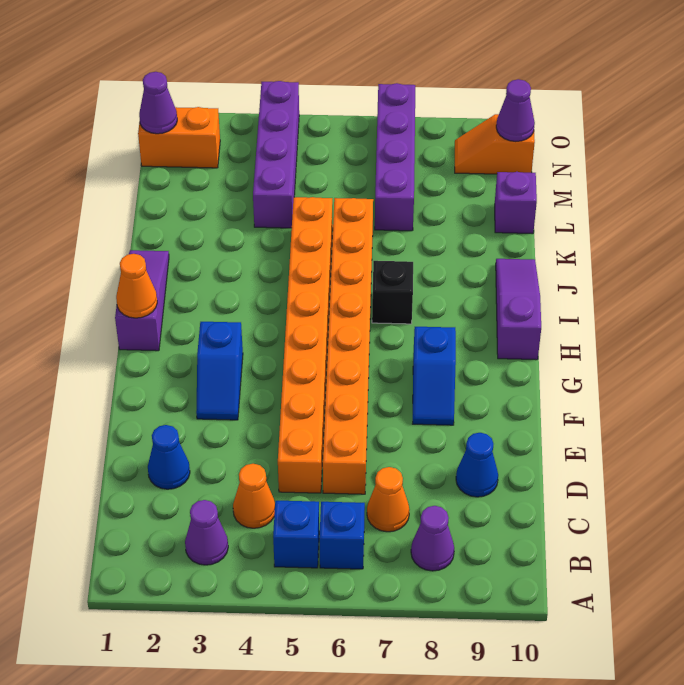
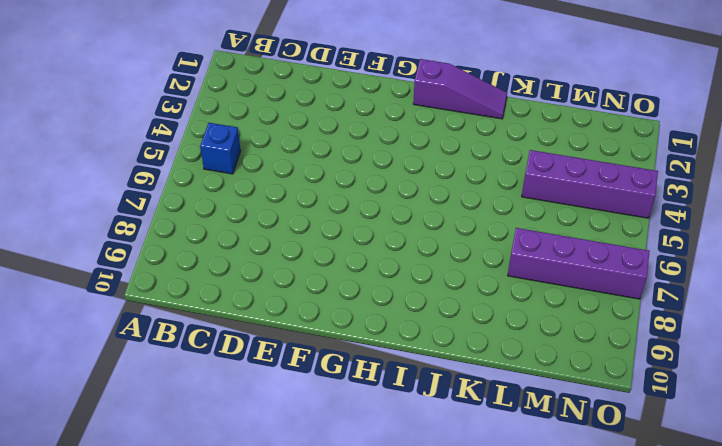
none -> purple 1x1 cone [185,500,228,565]
none -> blue 1x1 brick [319,502,365,569]
none -> purple 1x1 cone [411,506,454,571]

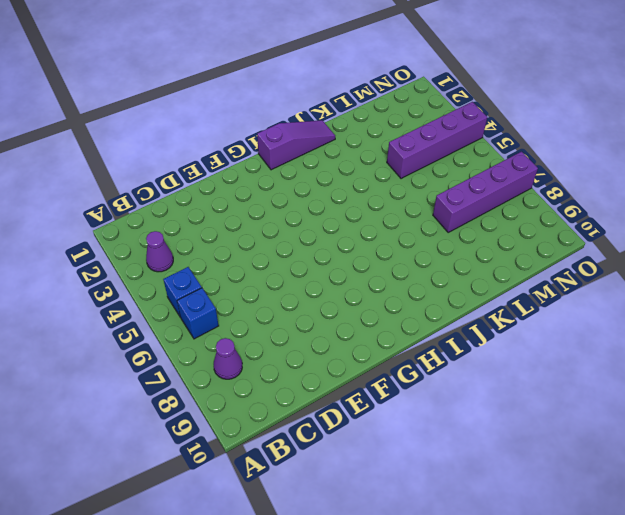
none -> orange 1x1 cone [233,464,275,528]
none -> orange 1x1 cone [367,467,410,532]
none -> blue 1x1 cone [148,425,190,489]

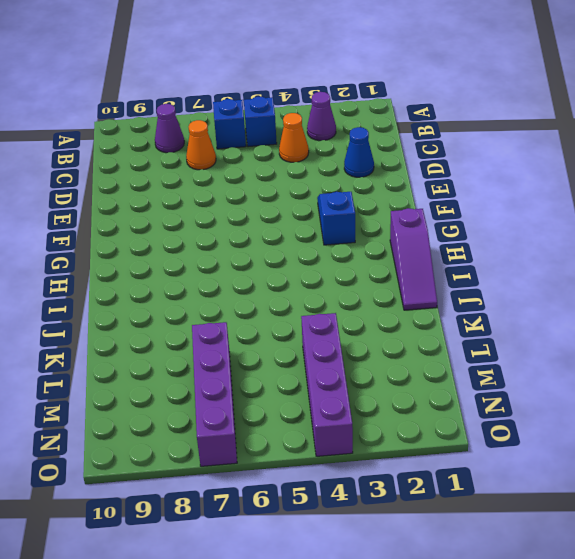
none -> orange 1x8 brick [278,197,333,493]
none -> orange 1x8 brick [323,198,373,494]
none -> blue 1x1 cone [456,433,498,497]

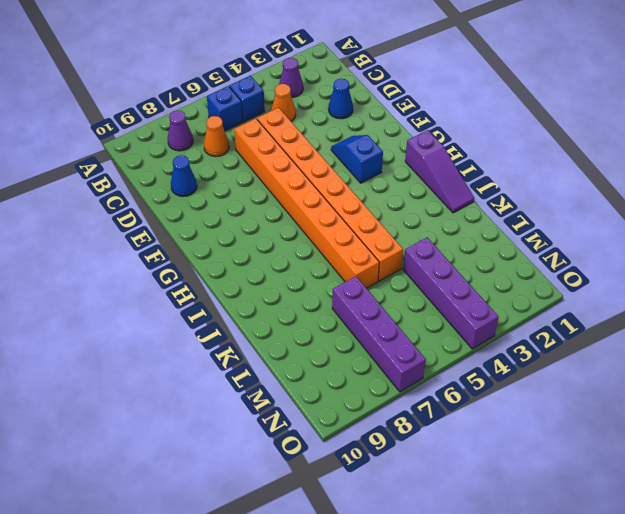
none -> blue 1x2 slope [413,327,456,425]
none -> purple 1x3 slope [496,259,541,360]
none -> black 1x1 brick [372,261,413,324]

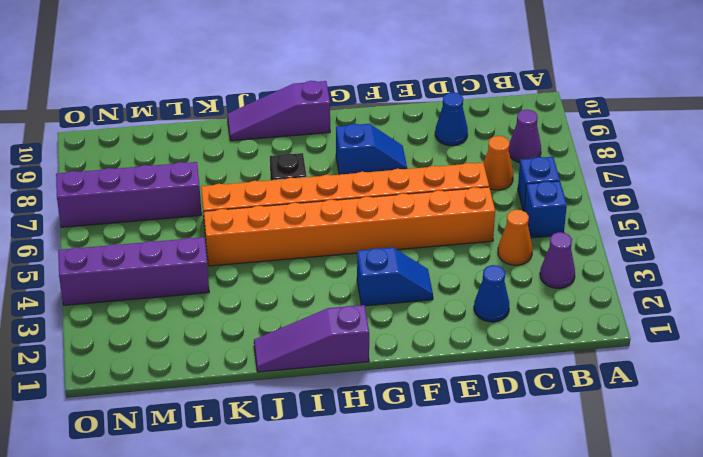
none -> purple 1x1 brick [495,172,537,234]
none -> orange 1x2 brick [138,107,220,168]
none -> orange 1x2 slope [455,114,535,174]

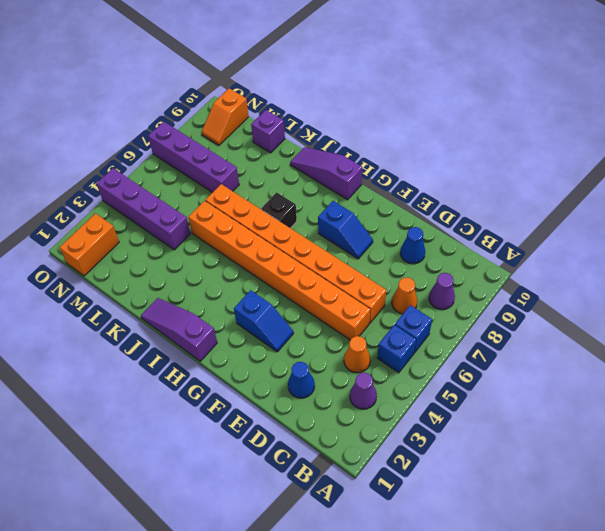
none -> orange 1x1 cone [116,254,157,318]
none -> purple 1x1 cone [139,72,177,134]
none -> purple 1x1 cone [496,79,535,141]

